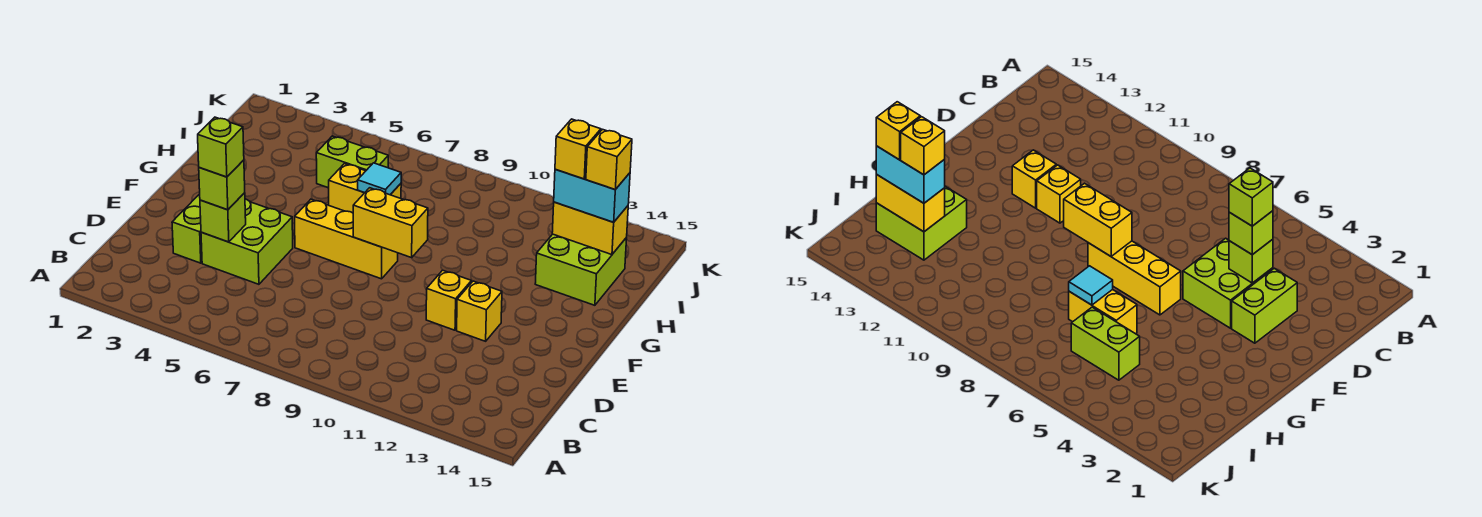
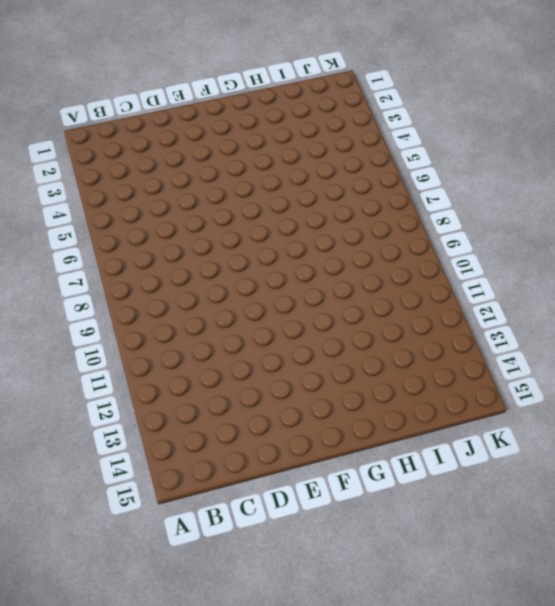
none -> lime 1x2 brick [172,194,202,263]
none -> lime 2x2 brick [201,199,293,284]
none -> yellow 1x1 brick [426,270,471,330]

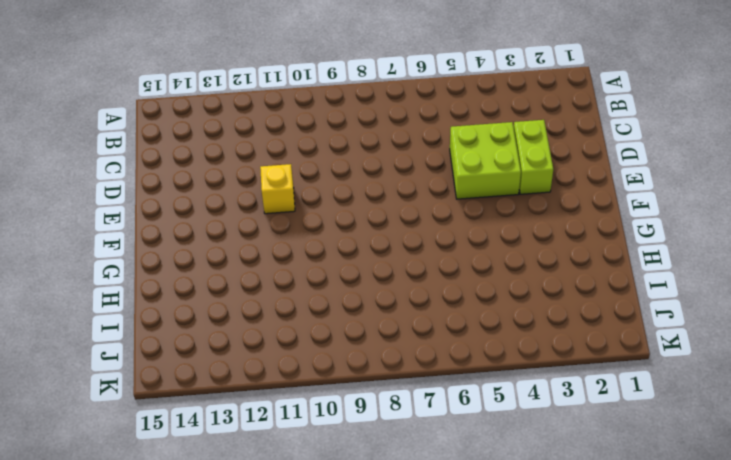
none -> yellow 1x1 brick [457,281,502,341]
none -> yellow 1x3 brick [295,199,398,279]
none -> yellow 1x2 brick [329,164,401,213]

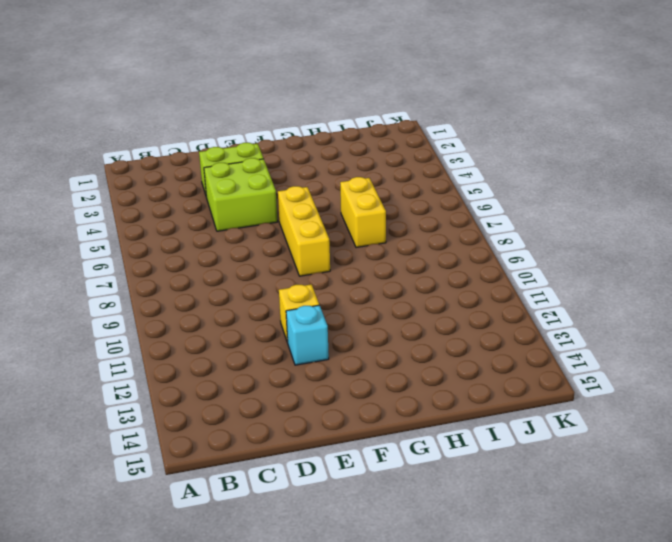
cyan 1x1 brick [286,305,329,365] -> yellow 1x1 brick [457,281,502,341]
none -> lime 2x2 brick [535,234,627,305]
none -> lime 1x2 brick [316,136,388,188]
none -> lime 1x1 brick [200,193,246,242]

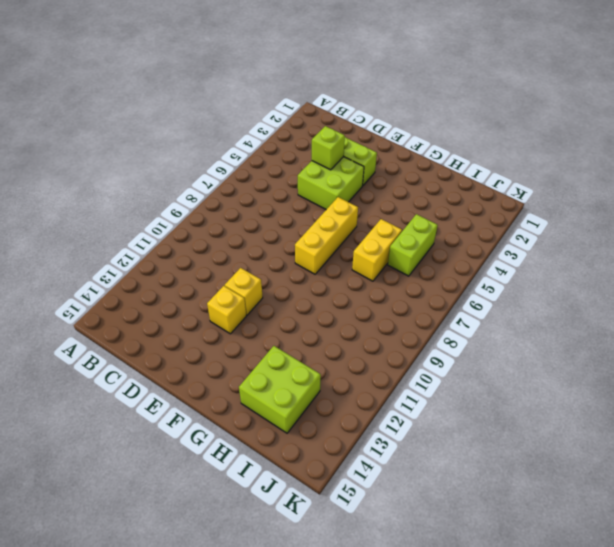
none -> yellow 1x2 brick [353,188,428,258]
none -> cyan 1x1 tile [358,163,401,195]
none -> yellow 1x2 brick [552,202,628,255]

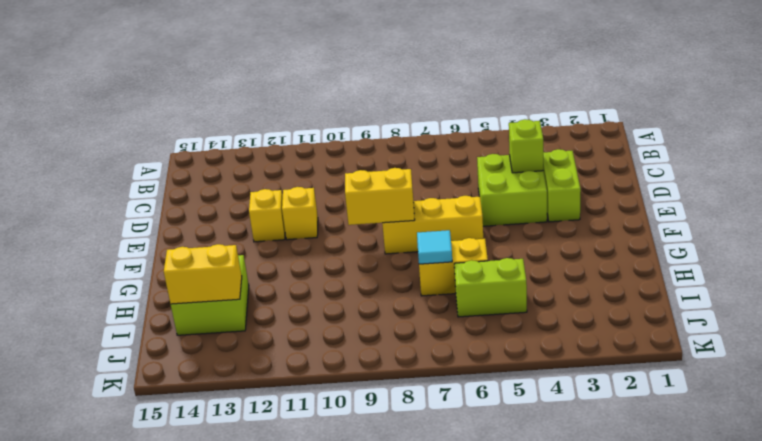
none -> lime 1x1 brick [199,160,245,210]
none -> cyan 1x2 brick [554,169,630,222]
none -> lime 1x1 brick [198,117,244,177]

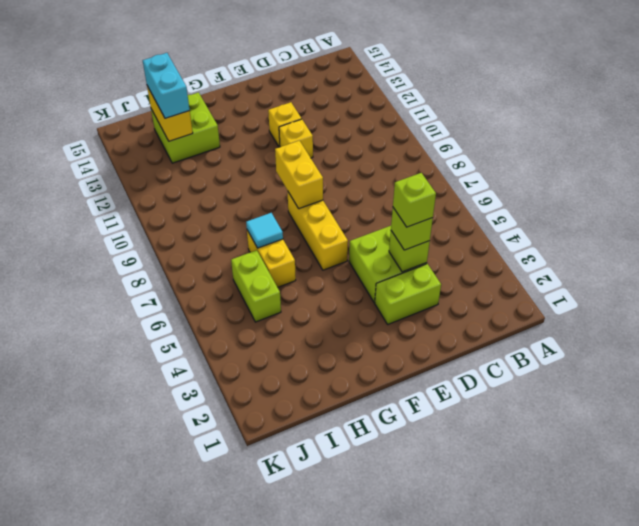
none -> yellow 1x1 brick [555,119,601,179]
none -> yellow 1x1 brick [586,129,632,190]

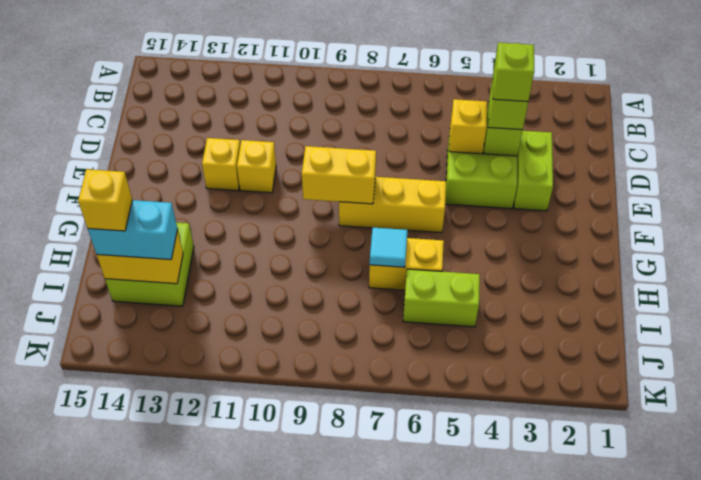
yellow 1x1 brick [449,99,487,154] -> yellow 1x1 brick moved to [555,119,601,179]

